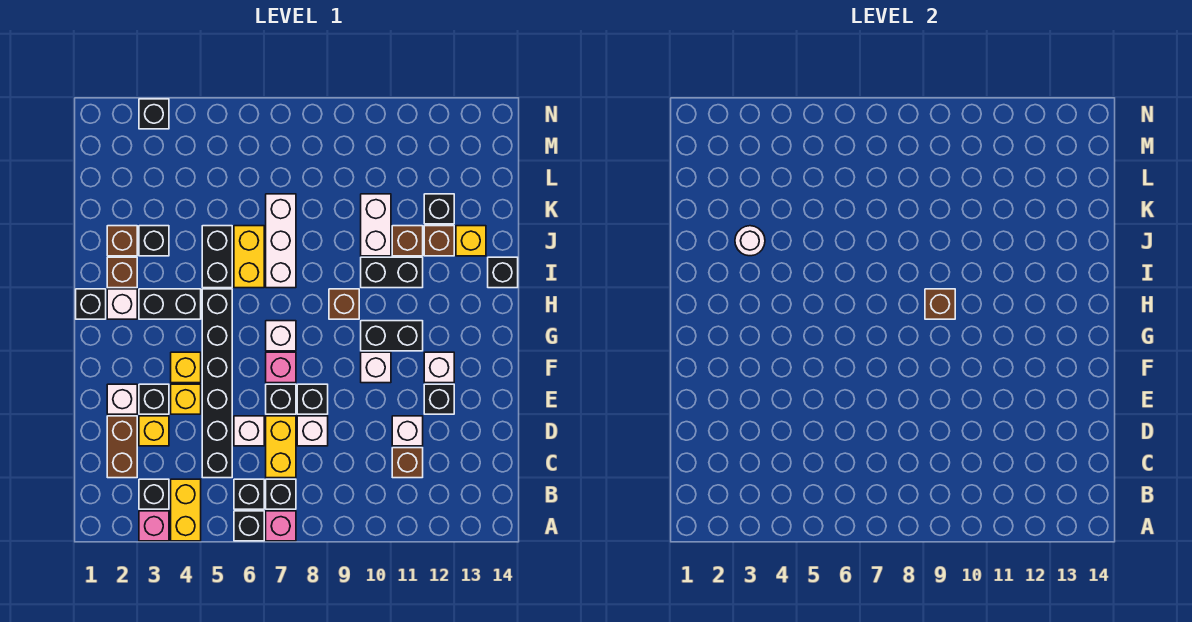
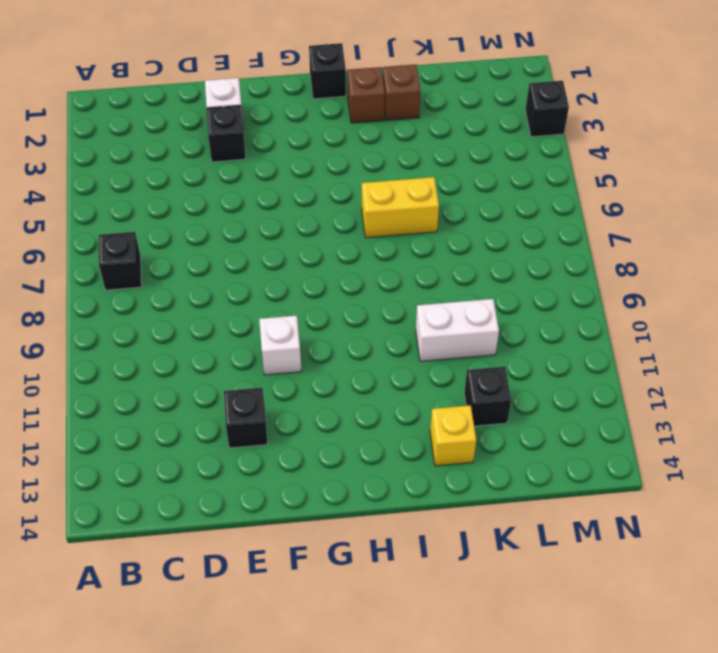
none -> pink 1x1 brick [139,511,169,541]
none -> yellow 1x2 brick [171,479,201,541]
none -> black 1x1 brick [234,511,264,541]
none -> pink 1x1 brick [266,511,296,541]

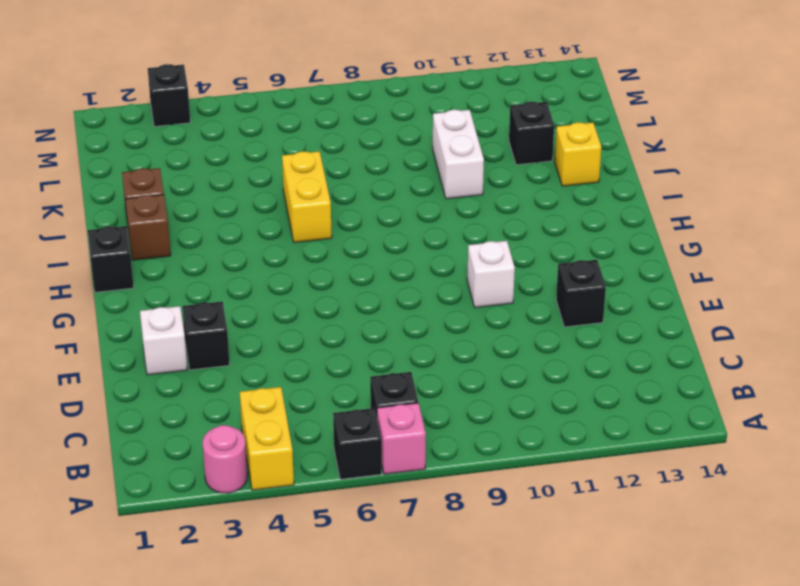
pink 1x1 round brick [203,425,247,493] -> pink 1x1 brick [139,511,169,541]
none -> black 1x1 brick [139,479,169,509]
none -> black 1x1 brick [234,479,264,509]
none -> brown 1x2 brick [107,416,137,478]
none -> black 1x6 brick [202,289,232,478]

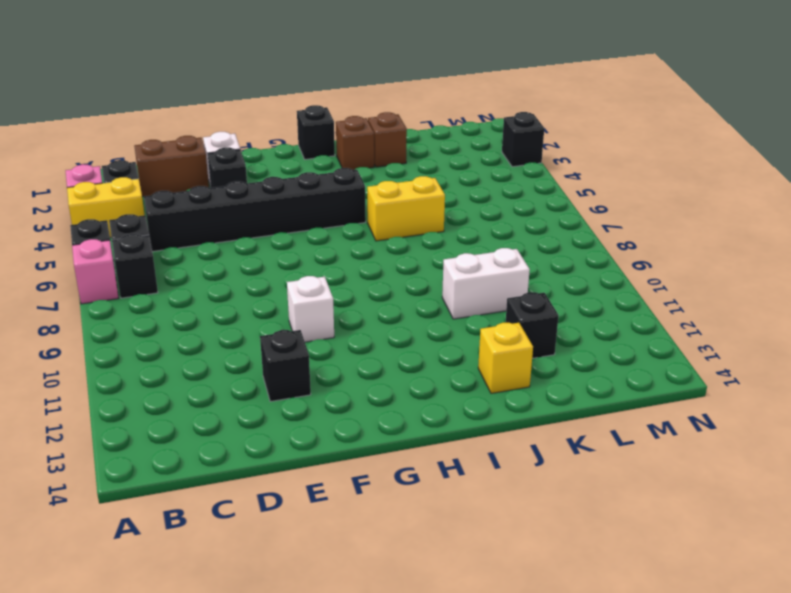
none -> yellow 1x2 brick [266,416,296,478]
none -> brown 1x1 brick [392,448,423,478]
none -> yellow 1x1 brick [139,416,169,446]
none -> white 1x1 brick [234,416,264,446]

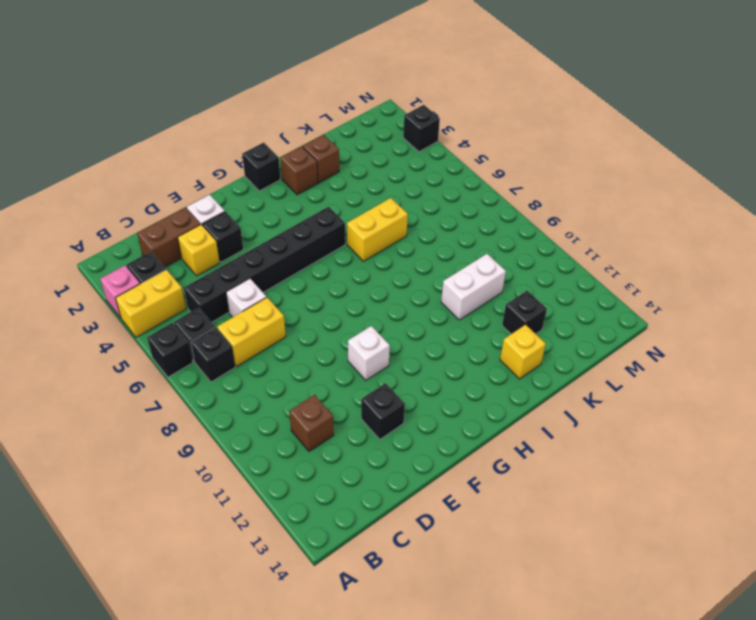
none -> pink 1x1 brick [266,511,296,541]
none -> white 1x1 brick [297,416,328,446]
none -> white 1x1 brick [392,416,423,446]
none -> yellow 1x1 brick [171,384,201,414]

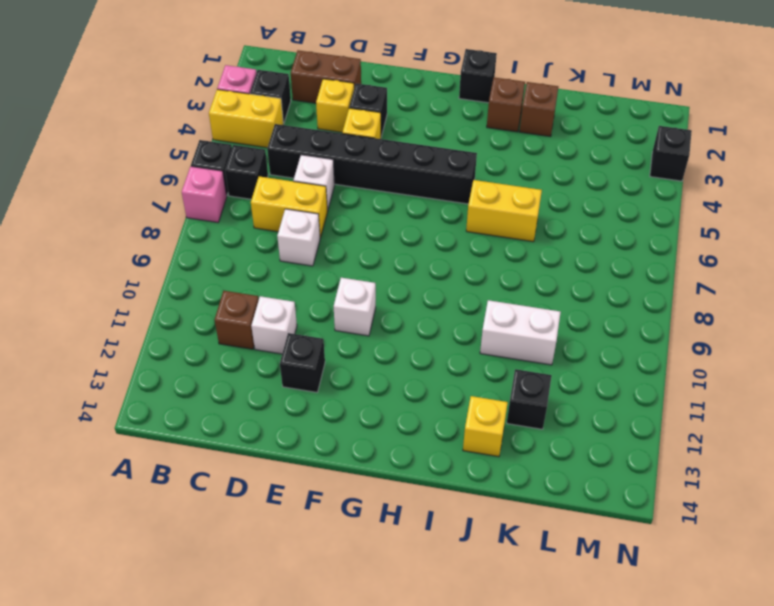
none -> black 1x1 brick [266,479,296,509]
none -> white 1x1 brick [107,384,137,414]
none -> black 1x1 brick [266,384,296,414]
none -> black 1x1 brick [297,384,328,414]

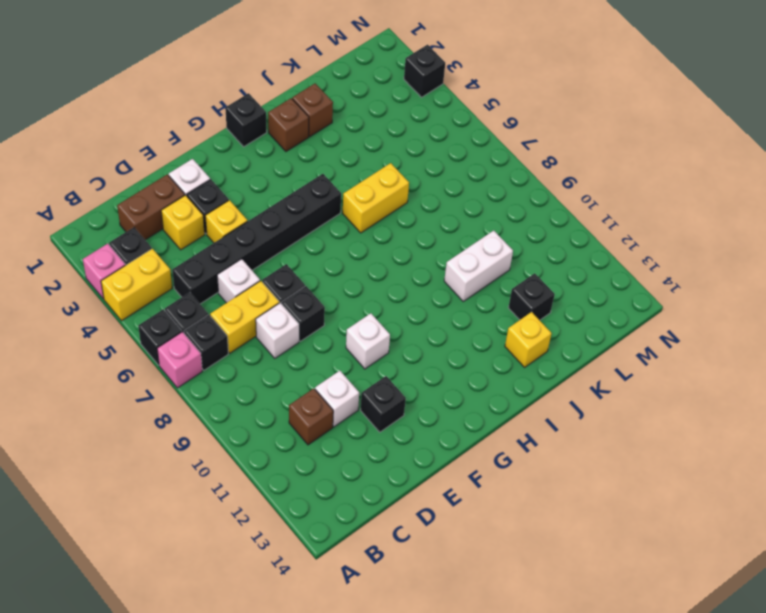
none -> yellow 1x1 brick [171,352,201,383]
none -> pink 1x1 brick [266,352,296,383]
none -> white 1x1 brick [424,352,454,383]
none -> white 1x1 brick [266,321,296,351]

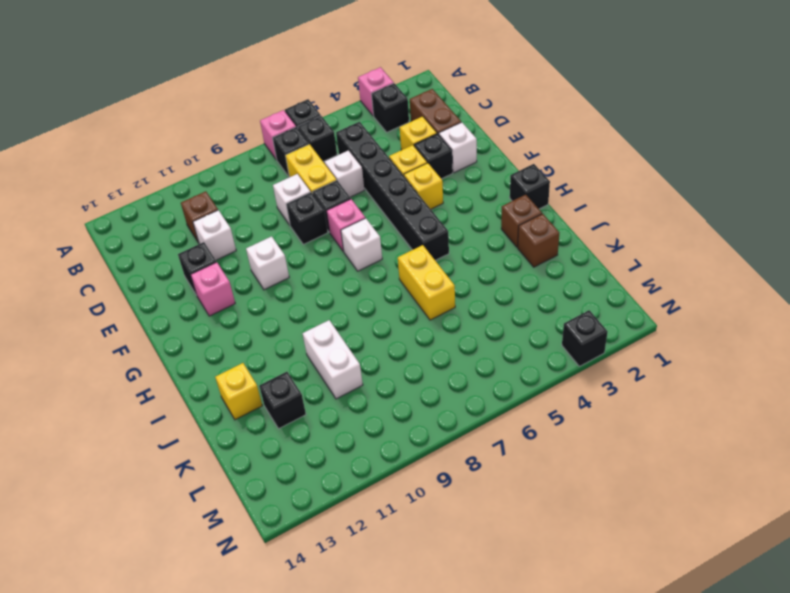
pink 1x1 brick [191,262,235,316] -> white 1x1 brick [424,352,454,383]
none -> yellow 1x2 brick [171,479,201,541]
none -> black 1x2 brick [361,321,423,351]
none -> white 1x1 brick [107,289,137,319]
none -> black 1x2 brick [139,289,201,319]

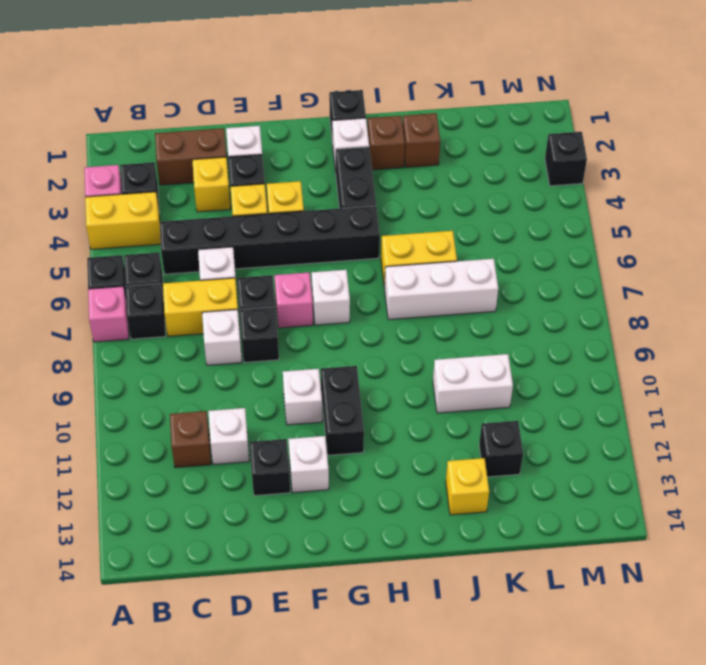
none -> brown 1x1 brick [329,289,359,319]
none -> black 1x2 brick [202,226,232,288]
none -> black 1x2 brick [361,257,423,288]
none -> black 1x1 brick [488,257,518,288]

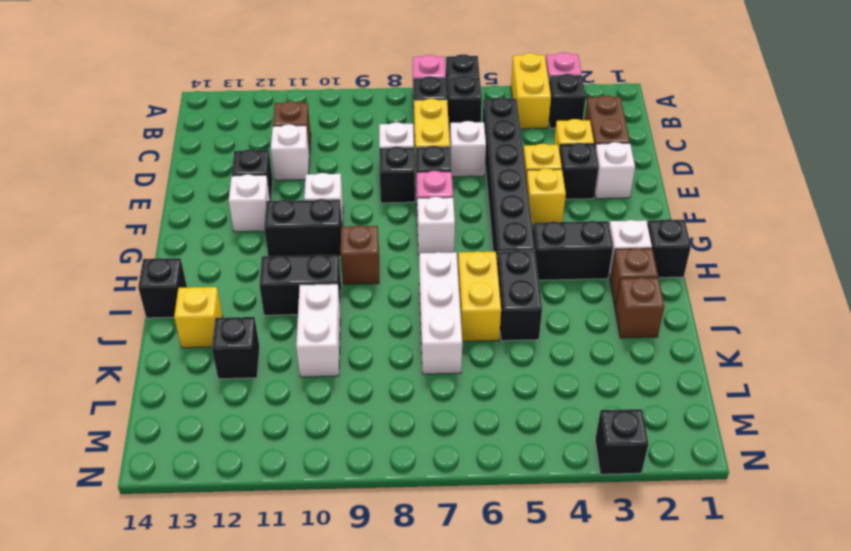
none -> black 1x1 brick [139,226,169,256]
none -> brown 1x1 brick [392,226,423,256]
none -> brown 1x1 brick [424,226,454,256]
none -> brown 1x1 brick [925,289,955,319]

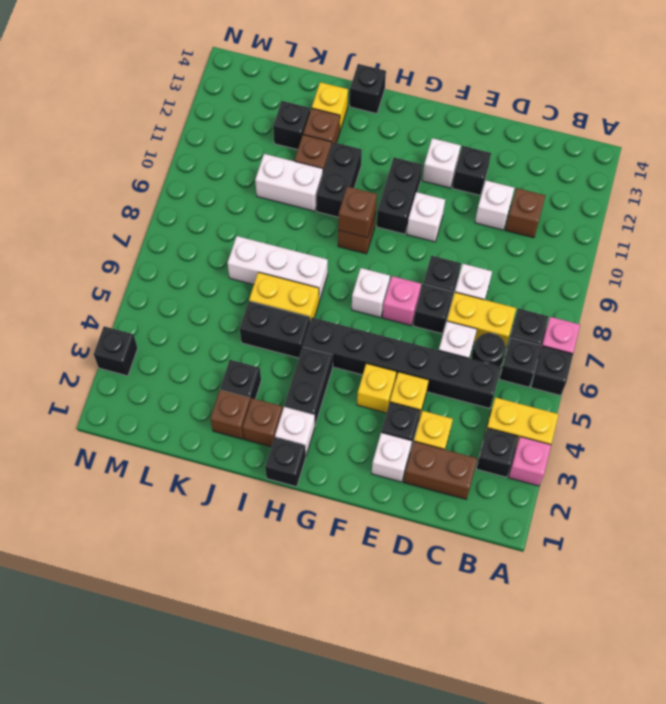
black 1x1 round brick [471,333,506,367] -> none
none -> white 1x1 round brick [735,226,765,256]

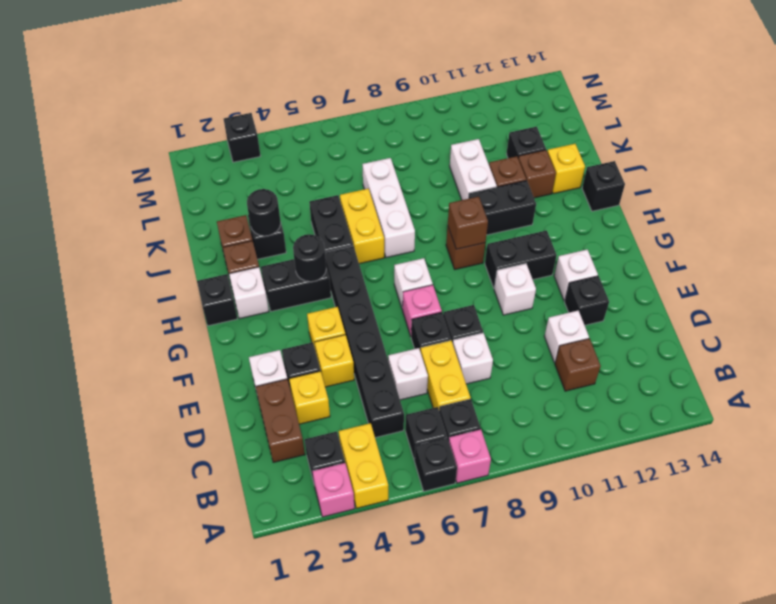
black 1x1 round brick [293,234,326,282] -> none
black 1x1 round brick [247,189,281,236] -> white 1x1 round brick [735,226,765,256]

